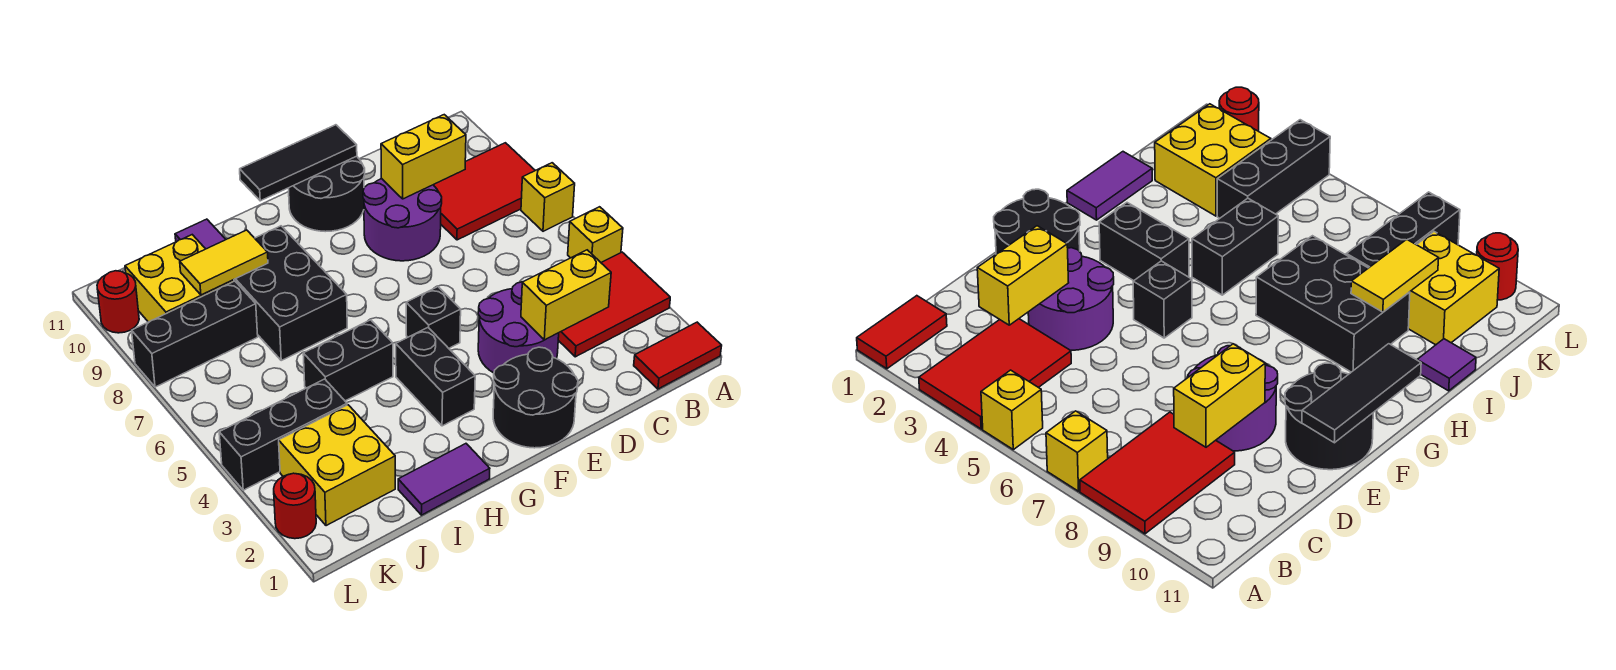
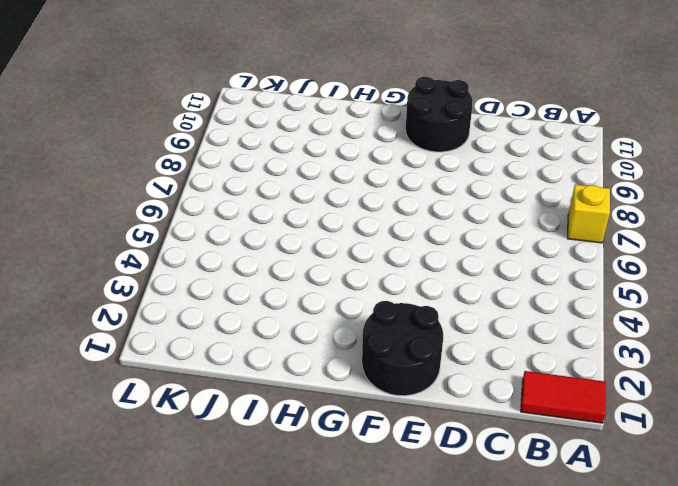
none -> red 2x3 tile [558,252,670,357]
none -> yellow 1x1 brick [568,207,623,262]
none -> red 2x3 tile [434,143,535,240]

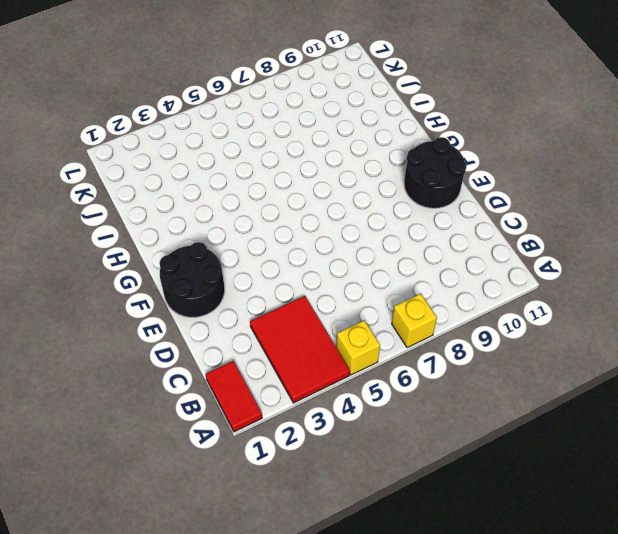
none -> red 2x3 tile [434,143,535,240]
none -> purple 2x2 round brick [478,282,559,373]
none -> purple 2x2 round brick [363,179,442,261]

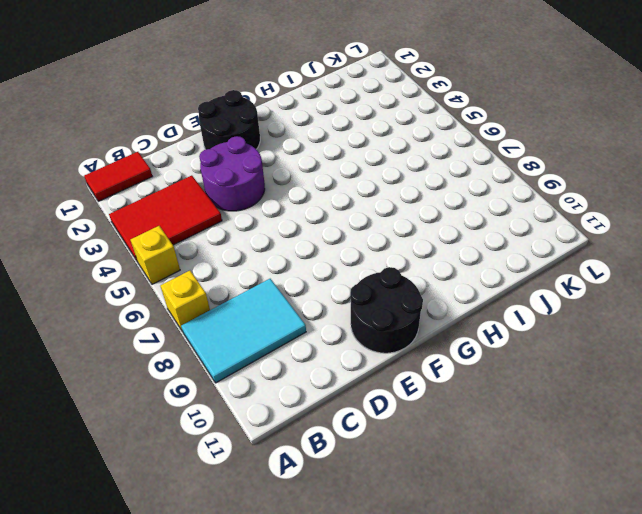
cyan 2x3 tile [181,279,306,383] -> red 2x3 tile [434,143,535,240]
none -> purple 2x2 round brick [363,179,442,261]
none -> black 1x1 brick [406,287,461,348]
none -> black 1x2 brick [396,328,475,426]

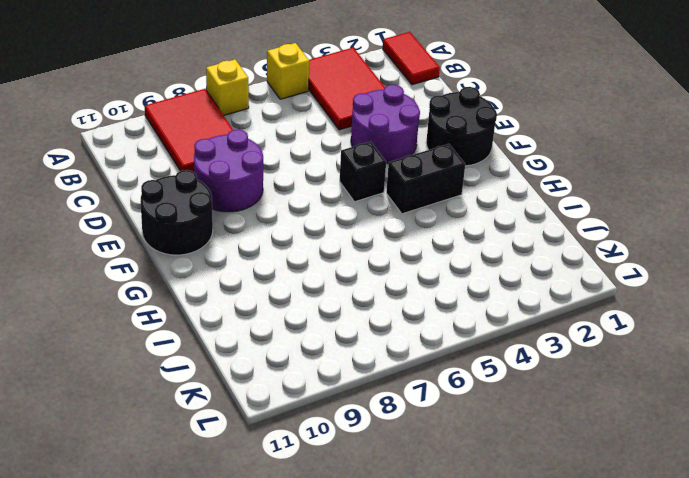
none -> purple 1x2 tile [398,444,490,515]
none -> black 1x2 brick [303,320,393,401]
none -> black 2x3 brick [234,226,347,360]

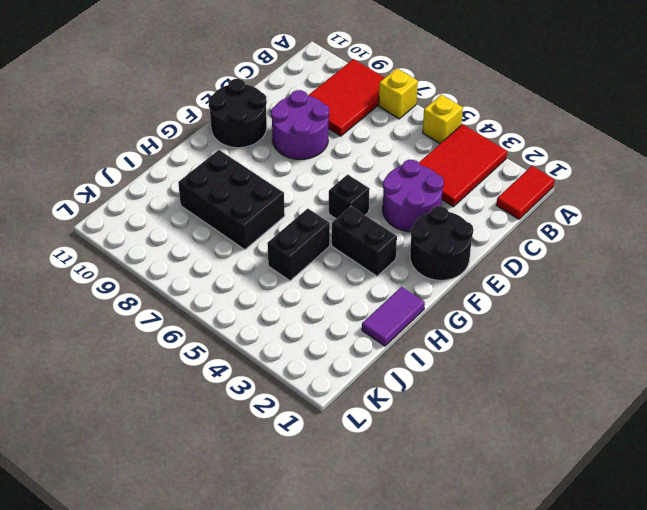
none -> purple 1x1 tile [175,219,226,249]
none -> yellow 2x2 brick [279,405,395,526]
none -> black 1x3 brick [219,379,347,490]

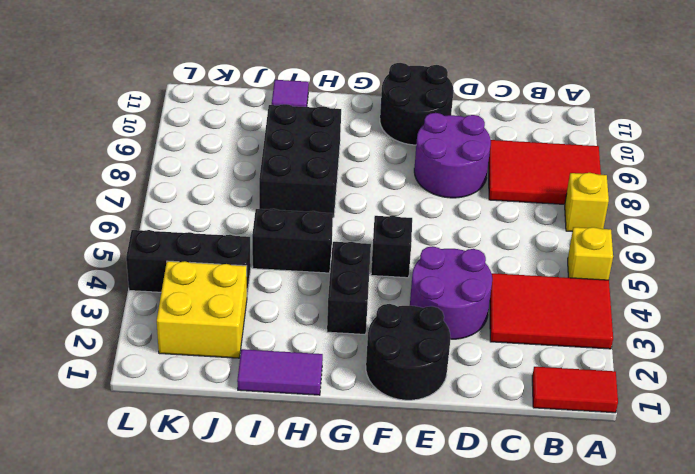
none -> black 1x3 brick [132,281,258,387]
none -> yellow 2x2 brick [125,235,234,322]
none -> red 1x1 round brick [274,473,316,539]

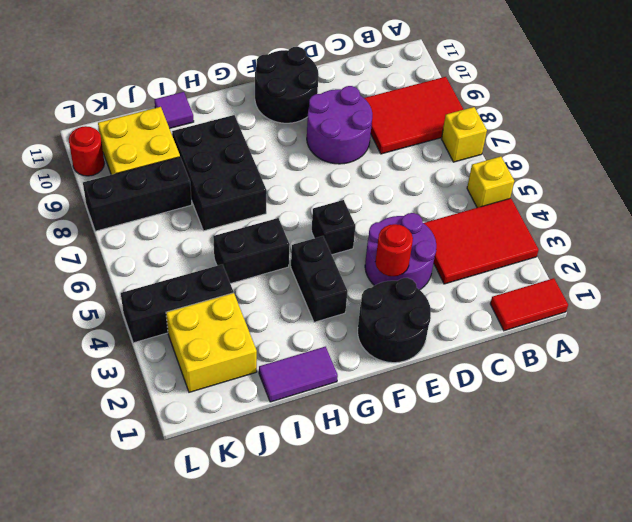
red 1x1 round brick [375,224,413,276] -> red 1x1 round brick moved to [274,473,316,539]
none -> yellow 1x2 brick [521,250,611,340]
none -> yellow 1x2 brick [381,115,466,199]
none -> black 1x3 tile [240,125,357,201]

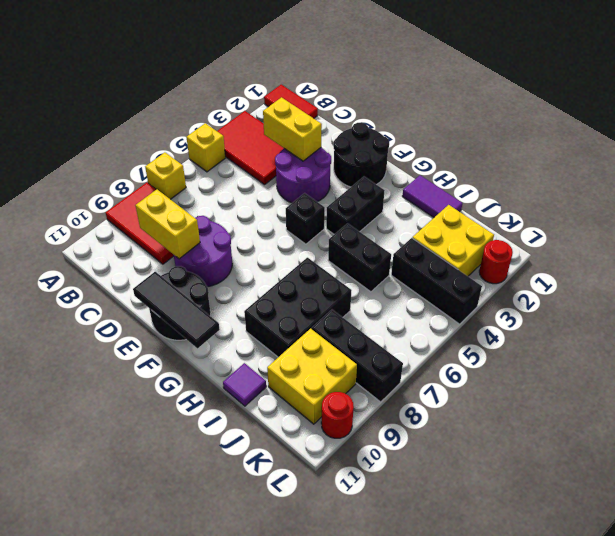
none -> yellow 1x2 tile [180,230,268,295]

